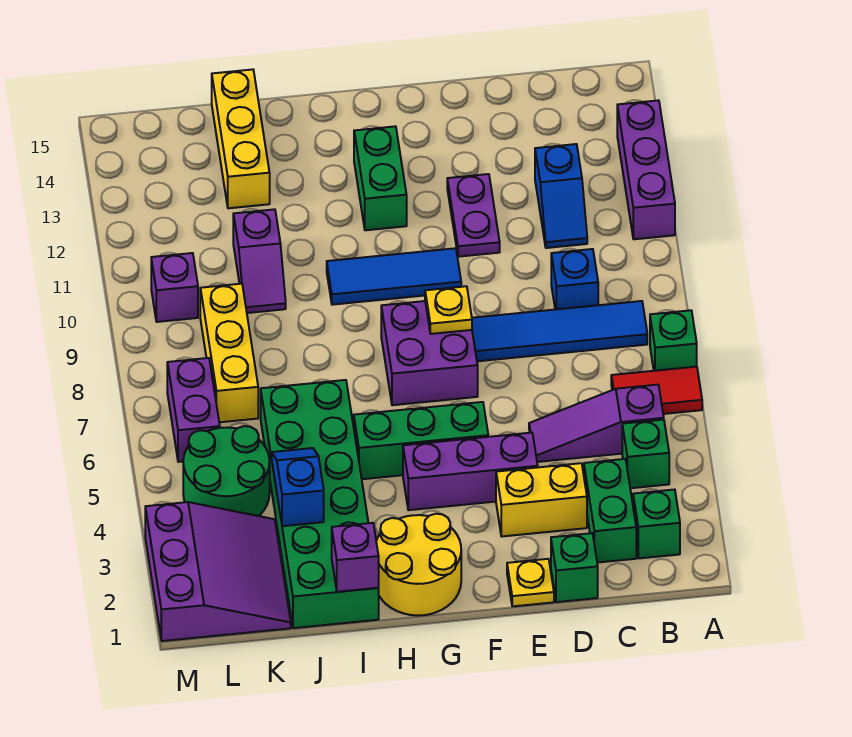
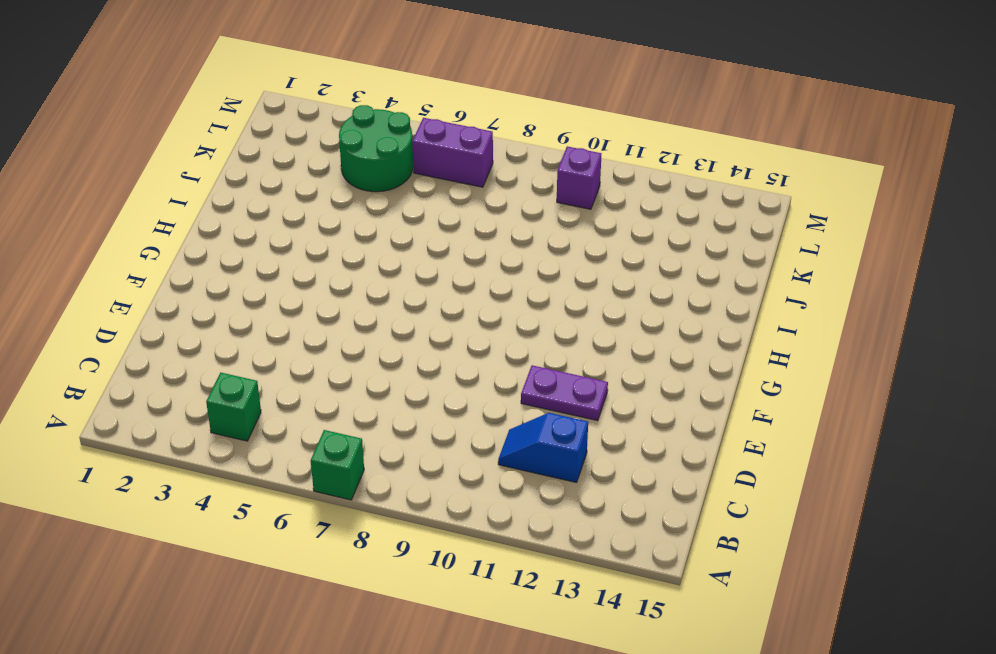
none -> red 1x2 tile [611,367,702,414]
none -> purple 1x3 brick [617,100,675,239]
none -> green 1x1 brick [633,490,680,558]
none -> purple 1x3 slope [529,385,664,462]

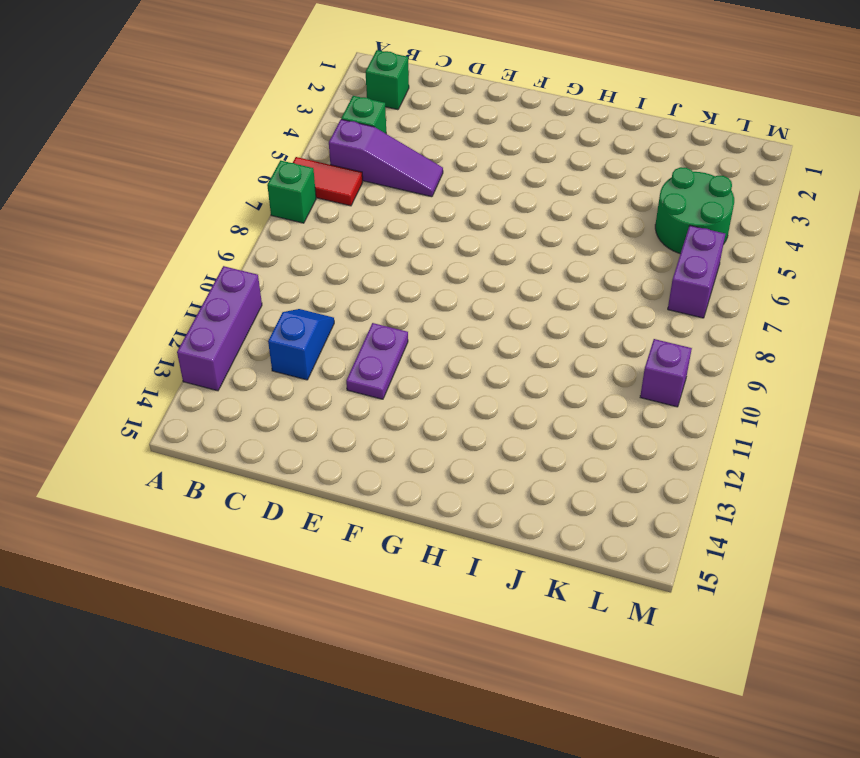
none -> blue 1x4 tile [472,301,647,361]
none -> green 1x2 brick [584,459,636,563]
none -> blue 1x1 brick [551,249,598,309]
none -> green 1x1 brick [551,533,598,602]

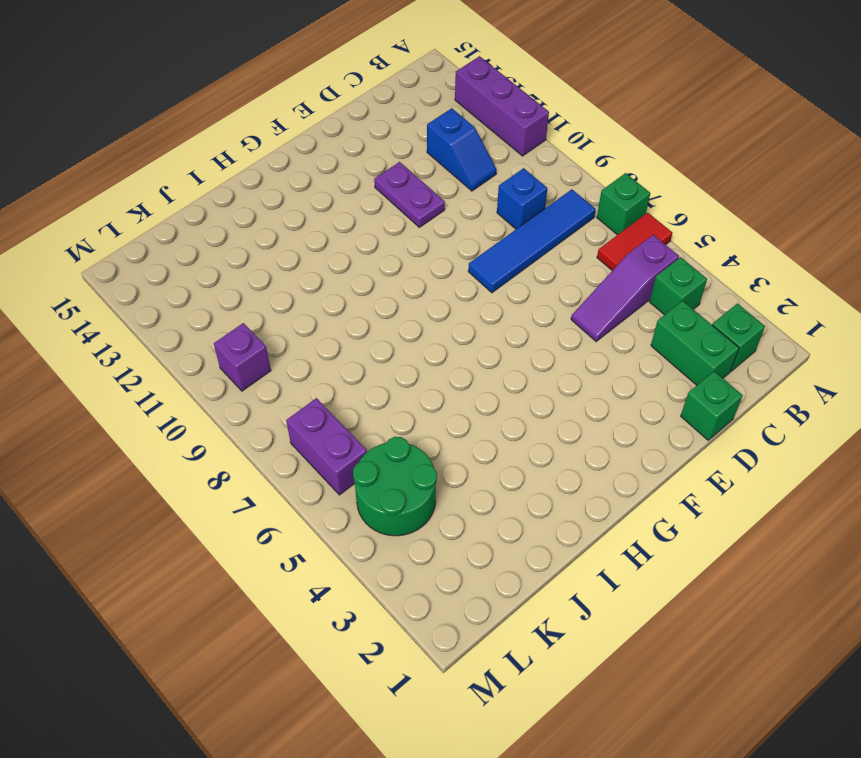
none -> yellow 1x2 brick [496,463,587,536]
none -> yellow 1x1 plate [507,559,554,606]
none -> purple 1x3 brick [403,433,538,510]
none -> green 1x3 brick [354,402,488,479]

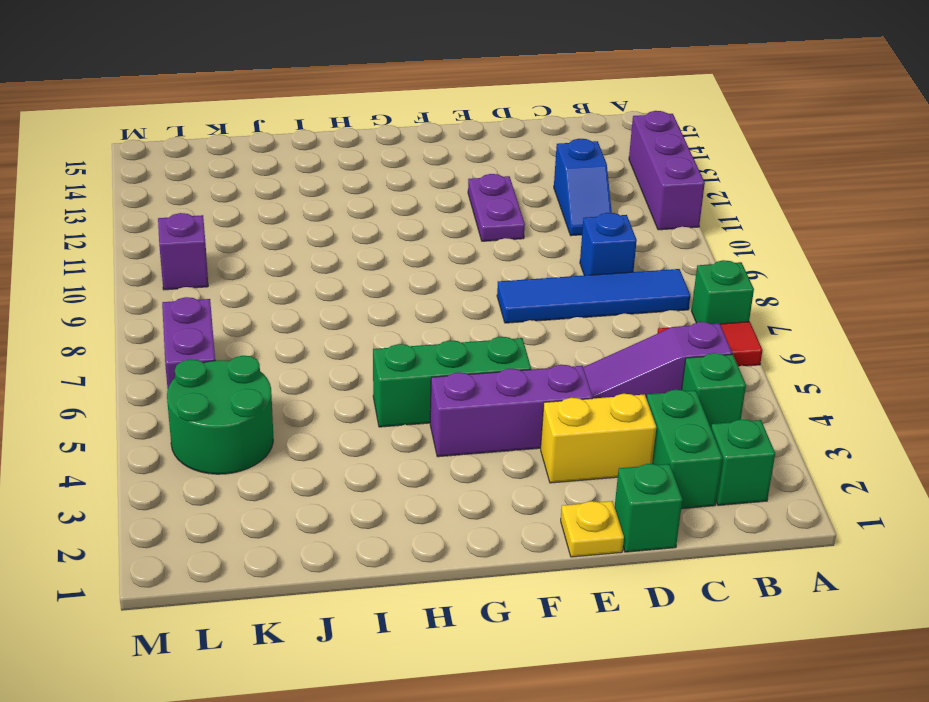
none -> purple 2x2 brick [381,301,478,405]
none -> blue 1x3 tile [327,248,461,305]
none -> yellow 2x2 round brick [376,514,461,616]
none -> green 1x2 brick [354,126,407,230]

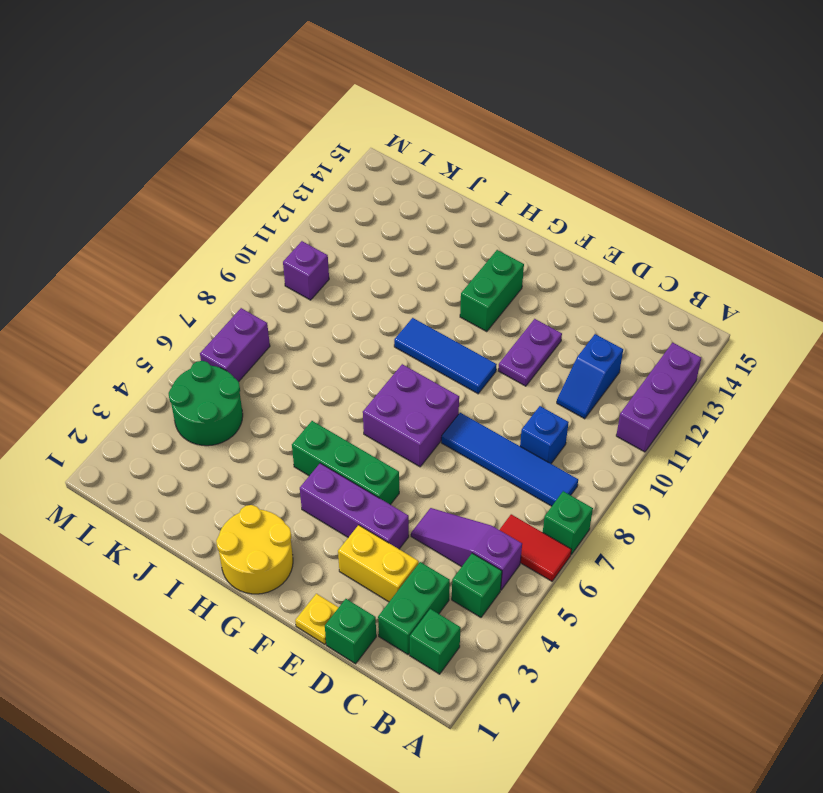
none -> green 2x6 brick [261,380,379,628]
none -> purple 1x2 slope [233,209,286,313]
none -> yellow 1x3 brick [212,69,270,208]
none -> purple 3x3 slope [145,502,291,641]

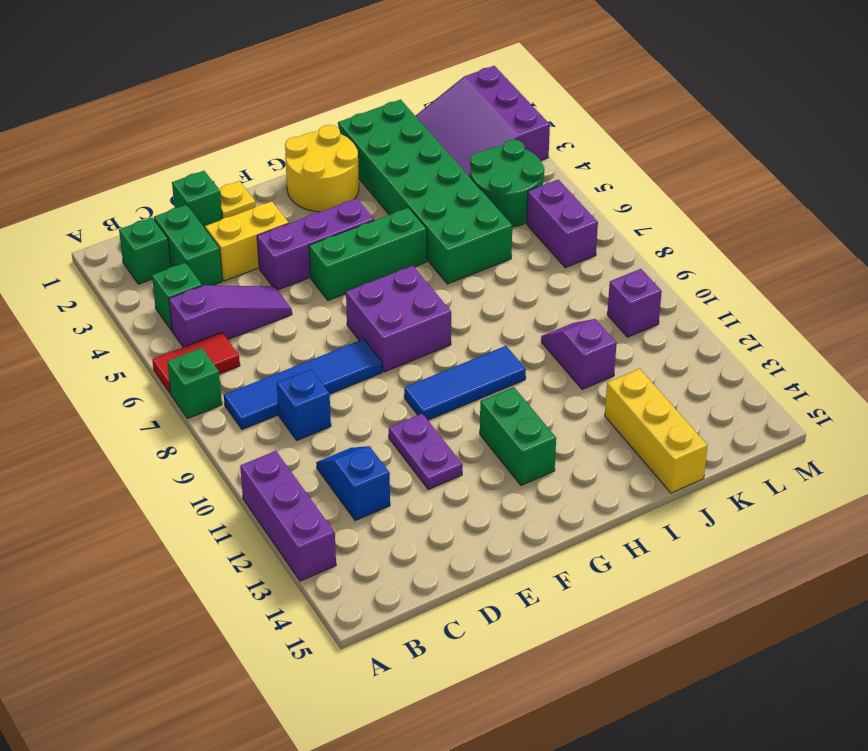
none -> yellow 1x3 brick [200,284,258,422]
none -> yellow 1x1 plate [425,286,472,334]
none -> purple 1x1 brick [332,523,379,592]
none -> blue 1x2 slope [271,448,324,526]

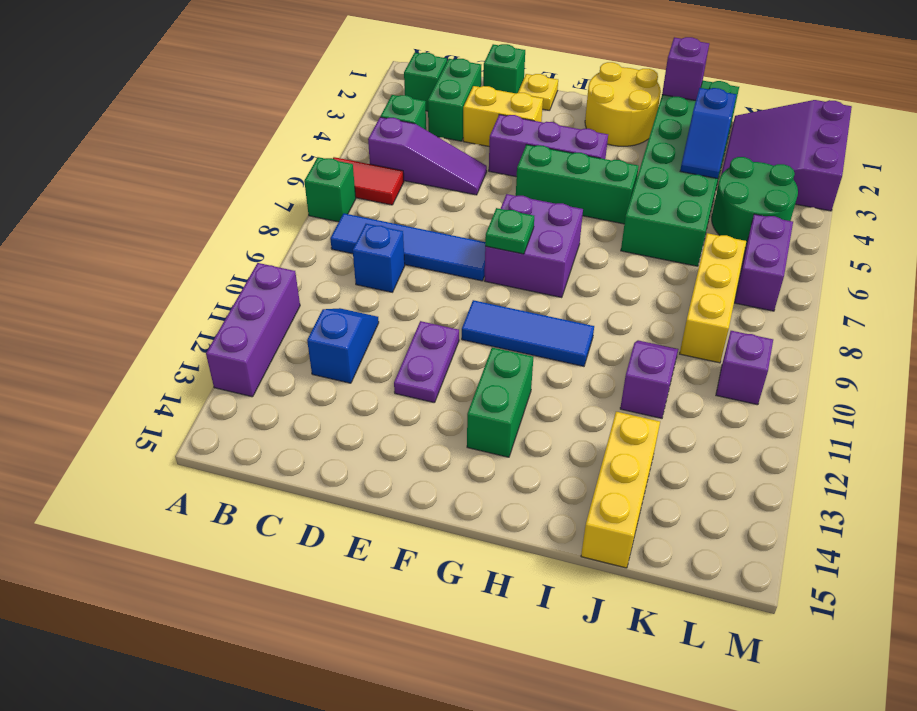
green 1x1 plate [485,208,534,254] -> yellow 1x1 plate [425,286,472,334]

